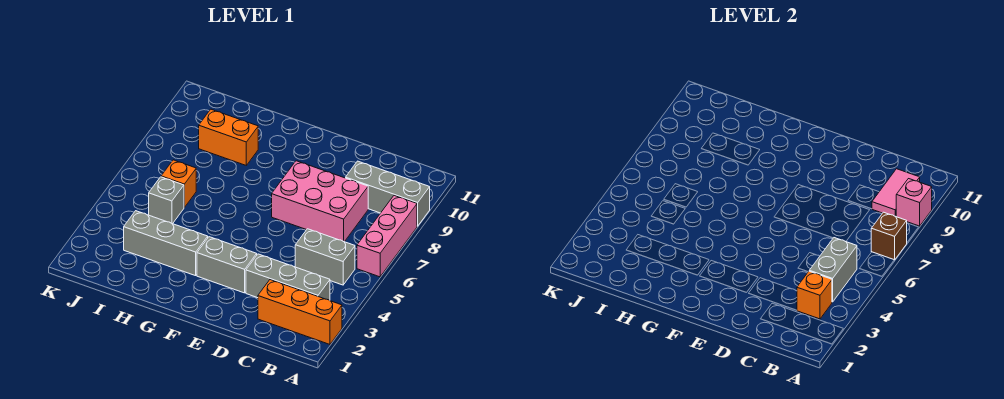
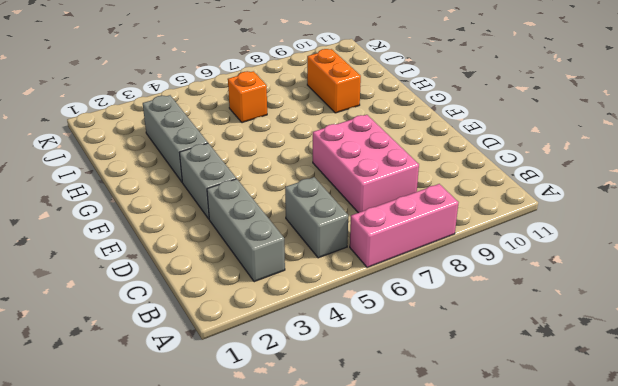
none -> orange 1x3 brick [258,280,342,344]
none -> grey 1x3 brick [346,161,430,226]
none -> grey 1x1 brick [149,177,184,224]

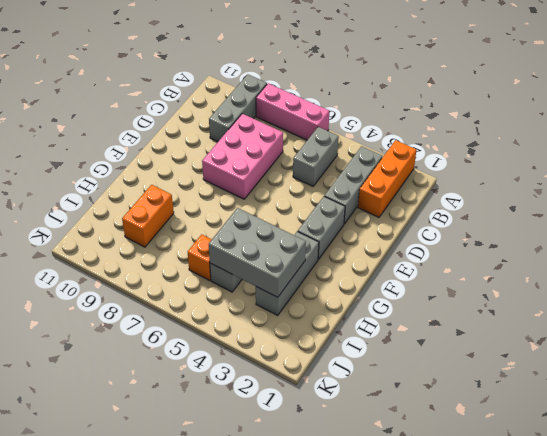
grey 2x3 brick [209,208,306,297] -> none
none -> brown 1x1 brick [871,212,907,260]
none -> pink 1x1 brick [896,179,932,226]
none -> orange 1x1 brick [797,271,832,319]

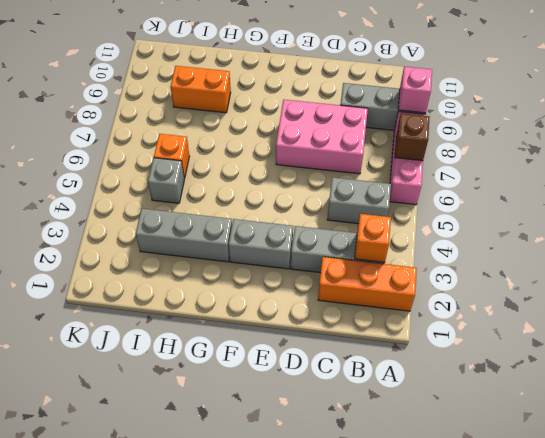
none -> grey 1x2 brick [810,238,857,302]
none -> pink 1x2 tile [872,169,920,216]

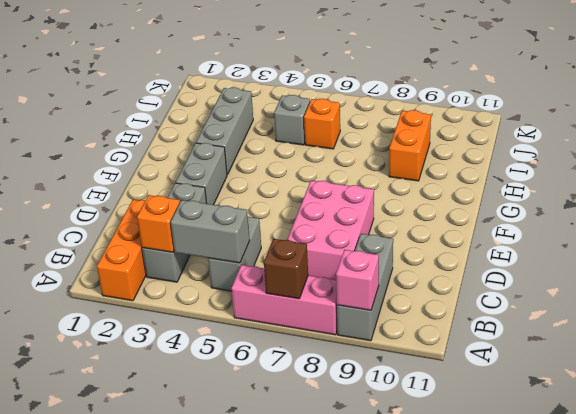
none -> pink 1x2 tile [872,169,920,216]

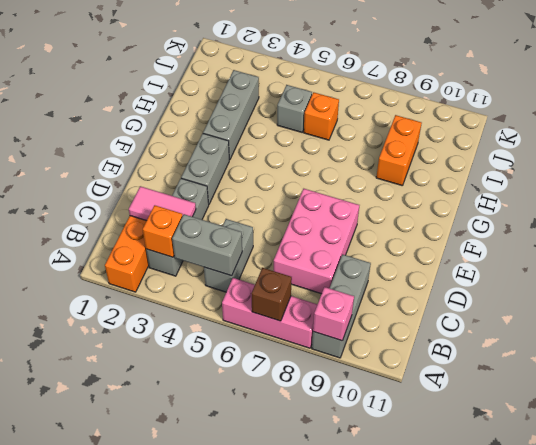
pink 1x2 tile [129,186,196,221] -> pink 1x2 tile moved to [872,169,920,216]

